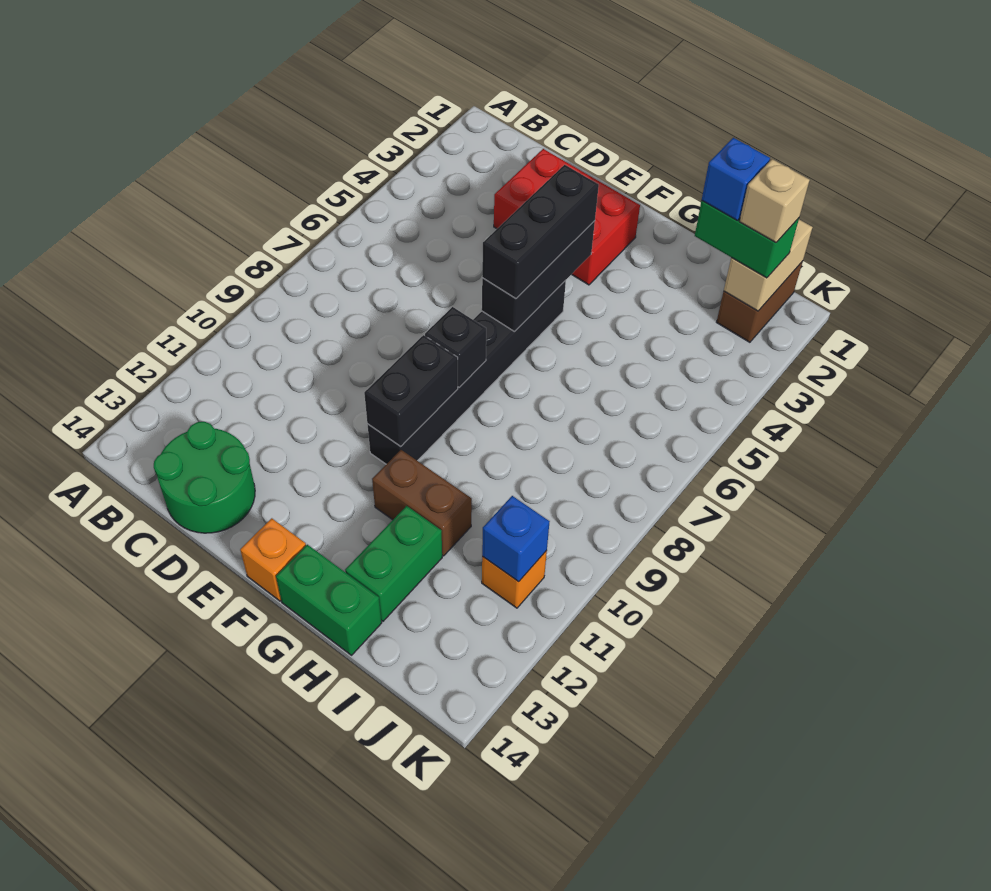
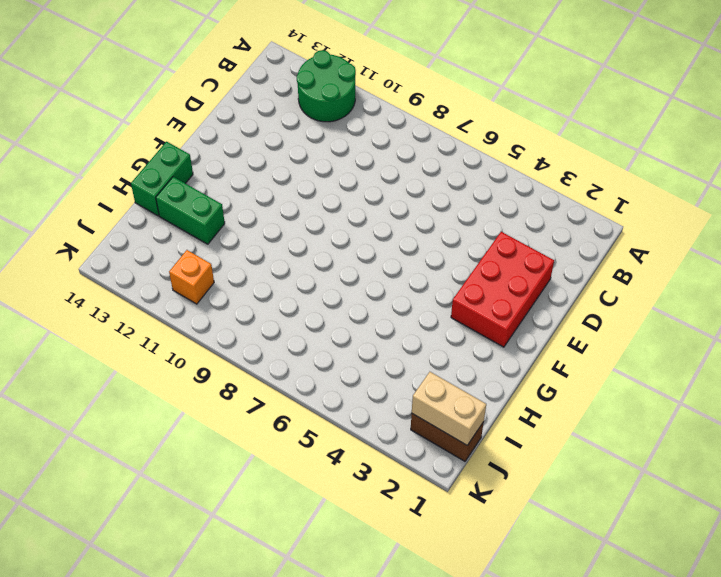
green 2x2 round brick [297,50,356,122] -> green 2x2 round brick moved to [154,422,255,533]
none -> black 1x6 brick [367,280,566,464]
none -> orange 1x1 brick [240,518,306,601]
none -> brown 1x2 brick [372,450,472,556]

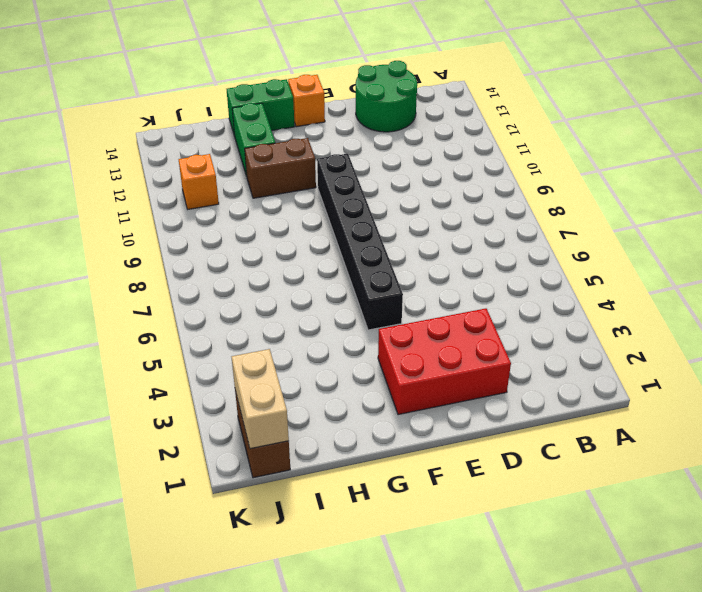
none -> black 1x3 brick [482,221,595,332]
none -> black 1x1 brick [425,307,486,387]
none -> black 1x2 brick [364,335,458,446]

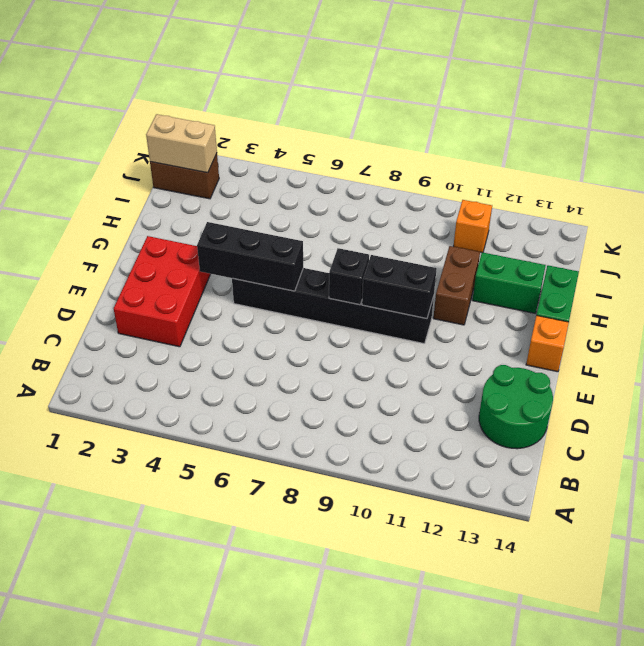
none -> blue 1x1 brick [482,496,550,582]
none -> black 1x3 brick [482,165,599,299]
none -> green 1x2 brick [695,201,799,278]

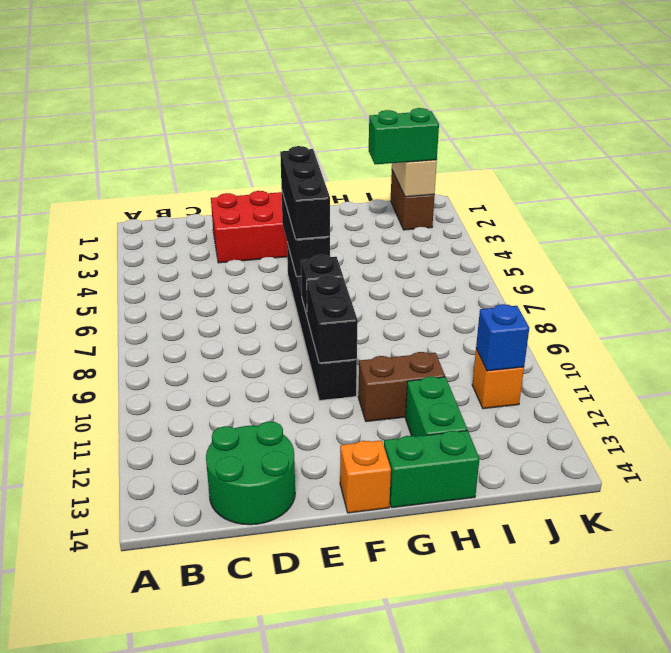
none -> blue 1x1 brick [702,138,770,221]
none -> tan 1x1 brick [739,159,810,242]

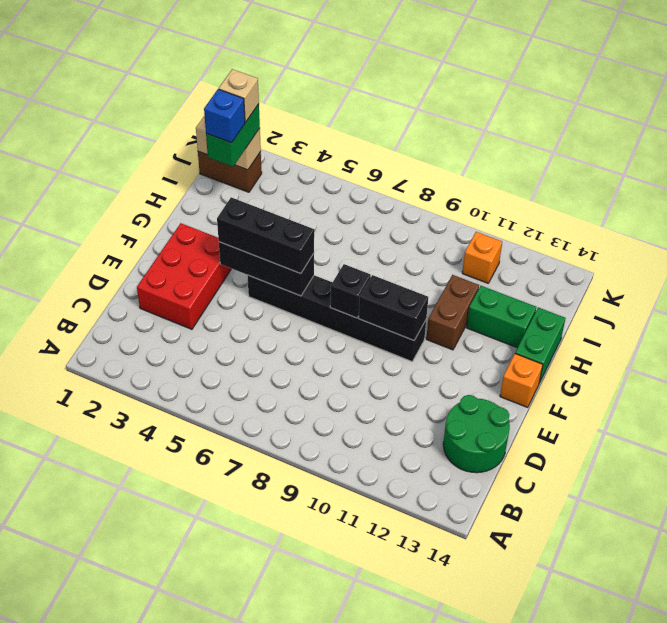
none -> blue 1x1 brick [482,496,550,582]

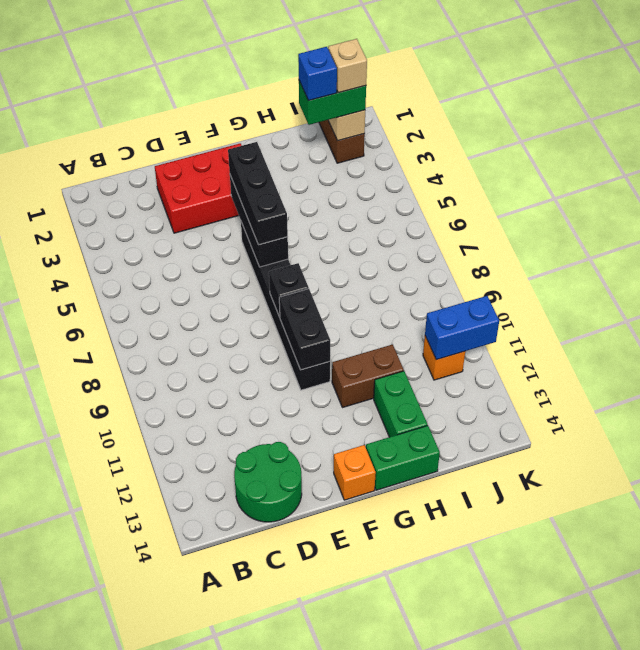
blue 1x2 brick [425,296,499,360] -> blue 1x1 brick [482,496,550,582]

